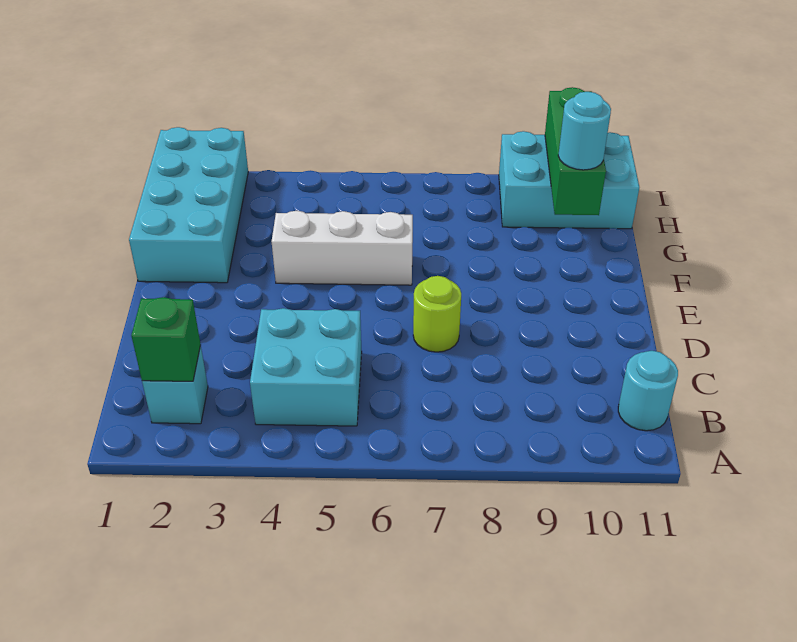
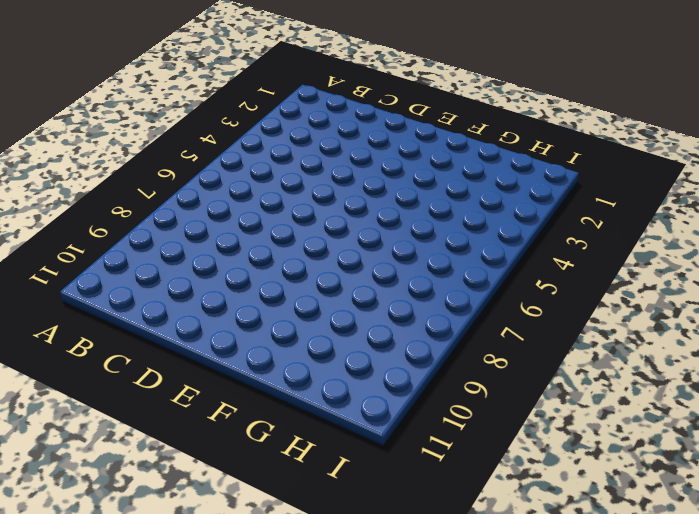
none -> cyan 1x1 brick [142,345,208,424]
none -> cyan 2x2 brick [250,308,362,426]

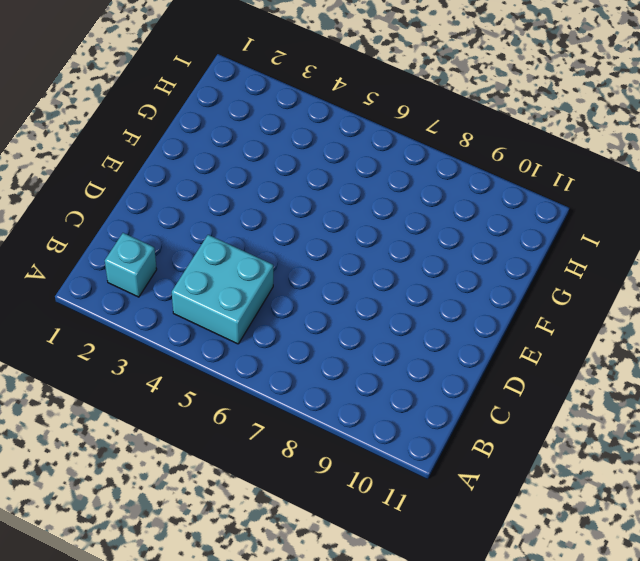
none -> cyan 1x1 round brick [618,351,678,431]
none -> lime 1x1 round brick [413,276,461,352]

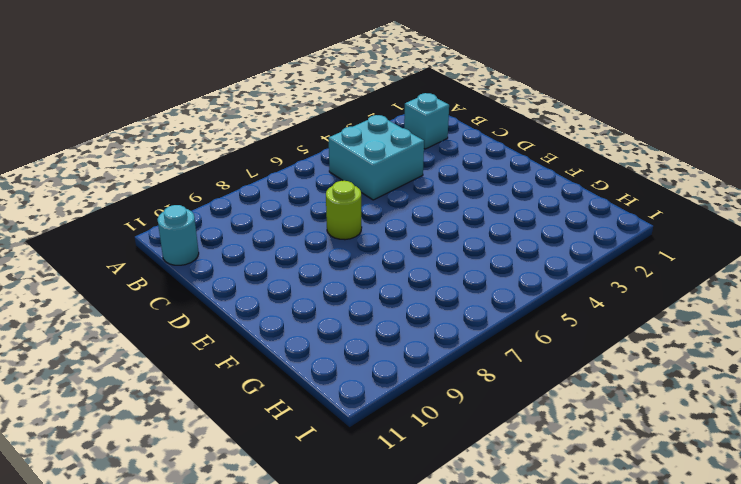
none -> cyan 2x4 brick [129,127,248,283]
none -> white 1x3 brick [272,211,413,285]

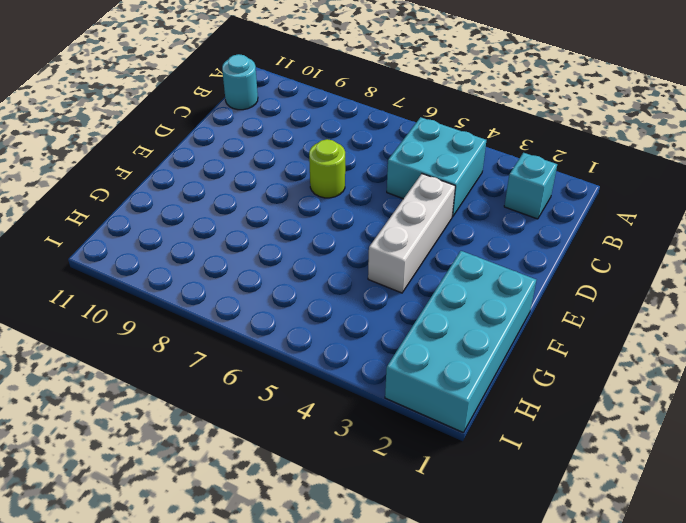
white 1x3 brick [368,174,455,293] -> white 1x3 brick turned to [272,211,413,285]
none -> cyan 2x3 brick [499,131,639,229]
none -> green 1x1 brick [131,297,201,381]

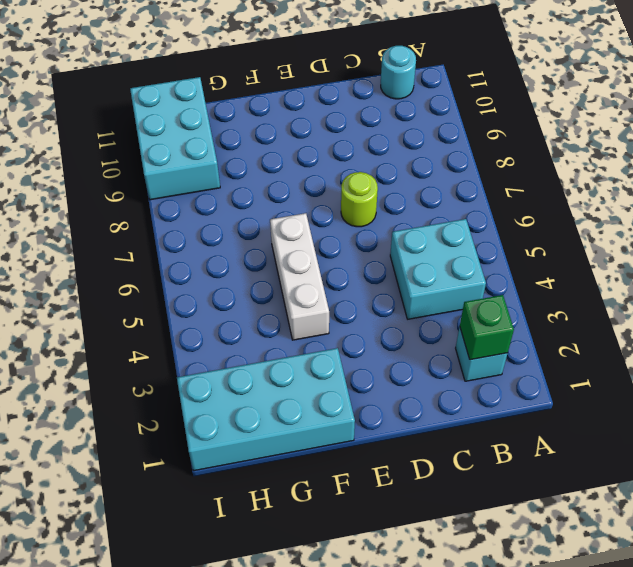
none -> green 1x3 brick [545,87,606,215]
none -> cyan 1x1 round brick [558,92,611,170]

